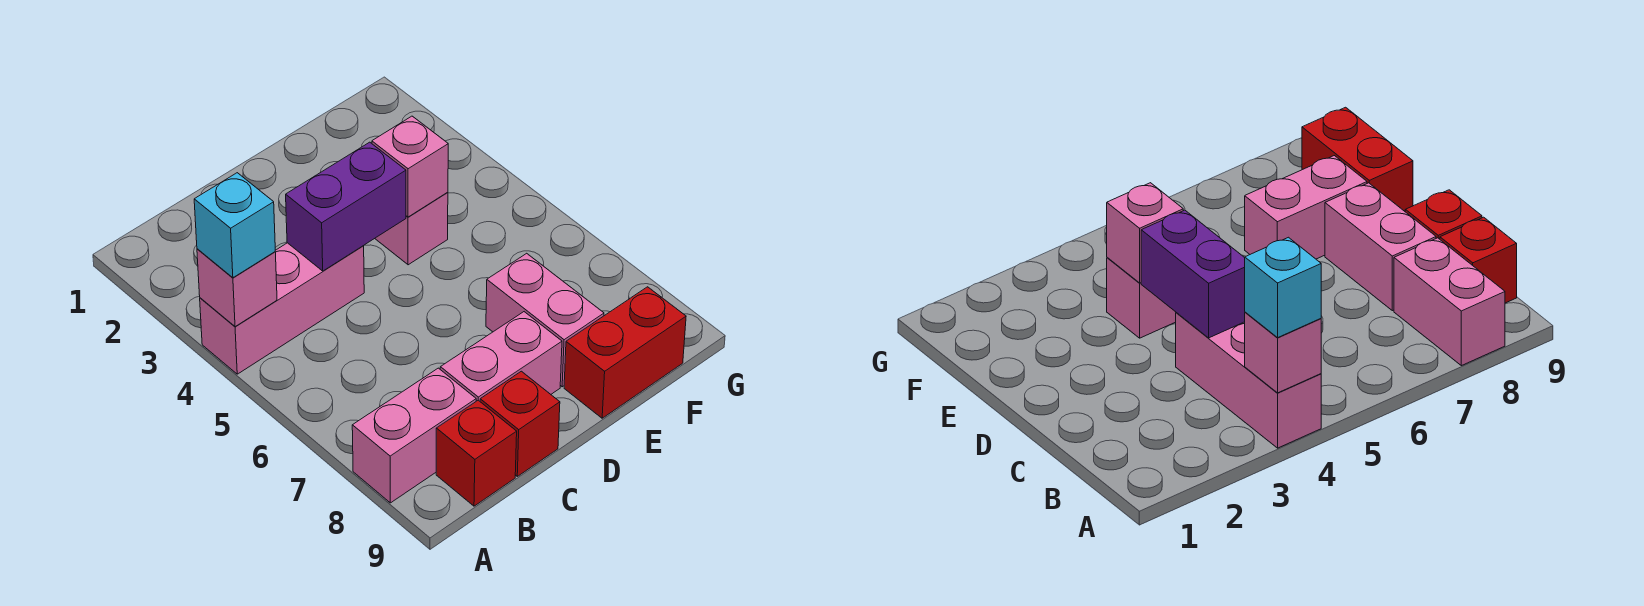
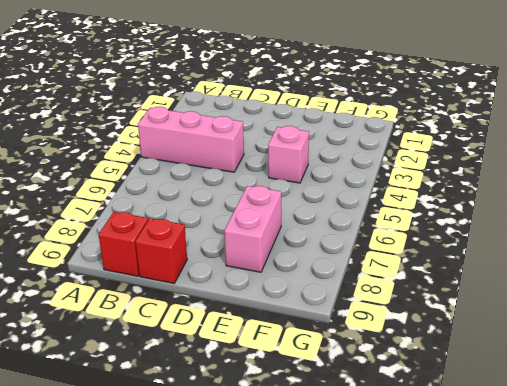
none -> pink 1x2 brick [352,368,476,503]
none -> pink 1x2 brick [440,312,562,401]
none -> red 1x2 brick [564,287,686,418]

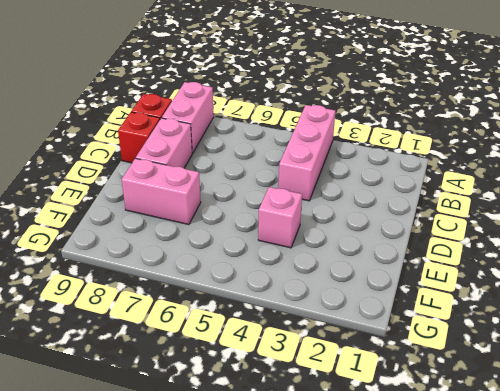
none -> red 1x2 brick [564,287,686,418]
none -> pink 1x1 brick [197,249,277,327]
none -> purple 1x2 brick [286,142,406,271]

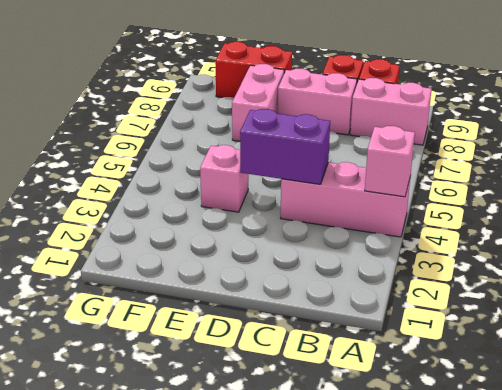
none -> pink 1x1 brick [372,116,448,217]
none -> cyan 1x1 brick [194,173,275,278]

